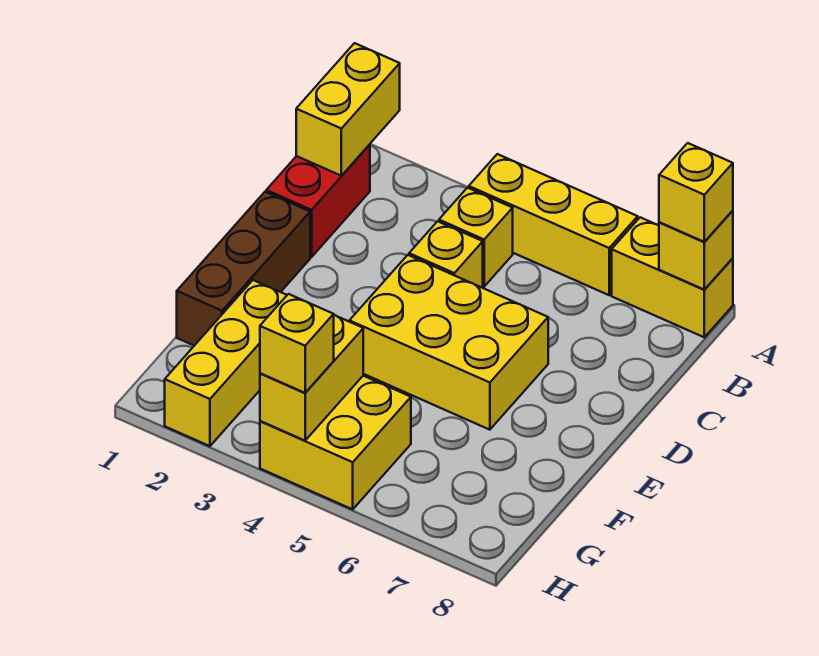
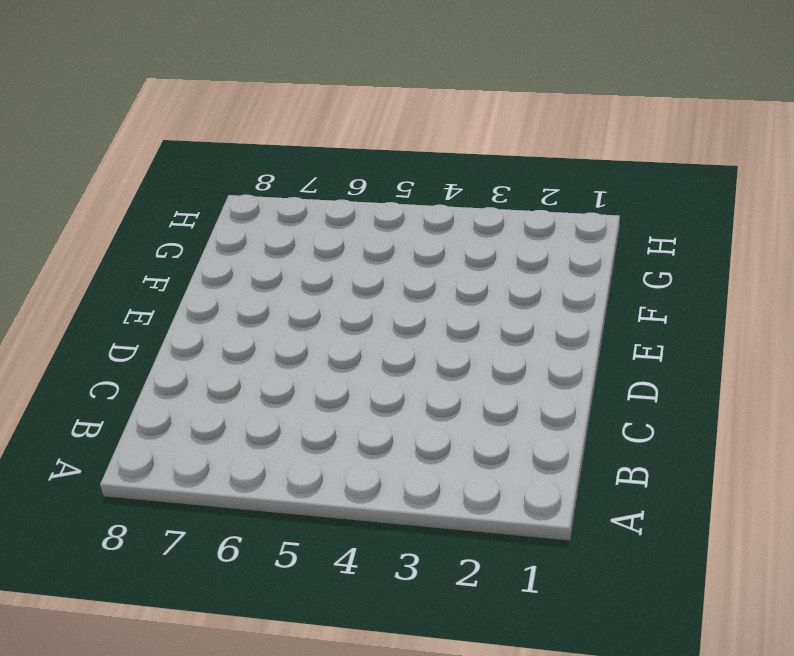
none -> yellow 1x3 brick [469,154,638,295]
none -> yellow 1x2 brick [612,217,733,337]
none -> red 1x2 brick [266,144,370,257]

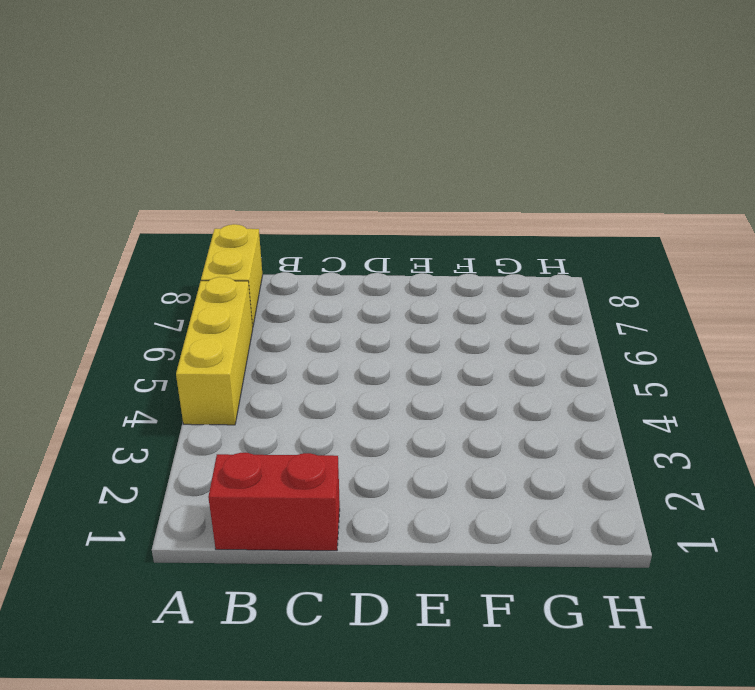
none -> yellow 1x1 brick [439,188,513,287]
none -> yellow 1x1 brick [409,221,483,288]
none -> brown 1x3 brick [177,192,310,346]

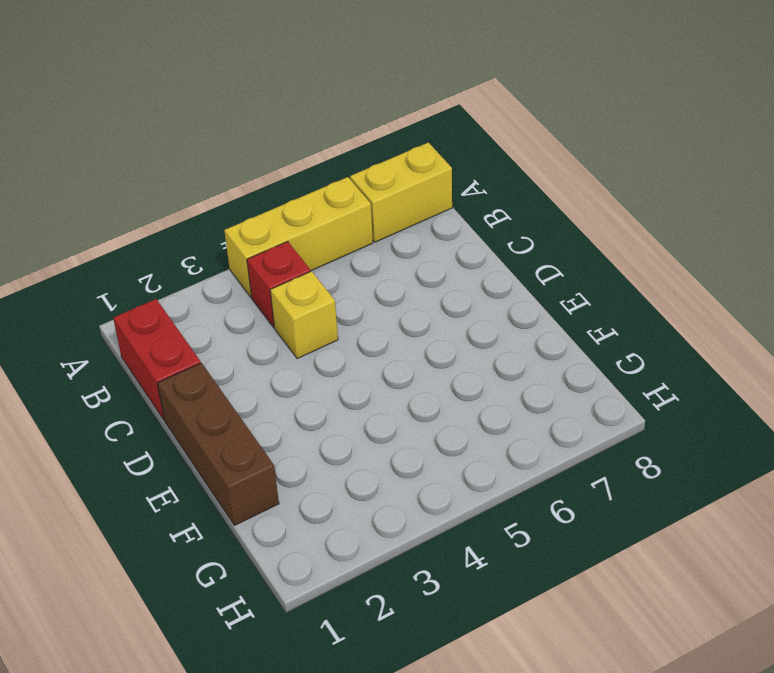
red 1x1 brick [247,242,311,327] -> yellow 1x1 brick [439,188,513,287]
none -> yellow 2x3 brick [349,255,548,430]
none -> yellow 1x3 brick [165,280,287,446]
none -> yellow 2x2 brick [260,376,411,509]

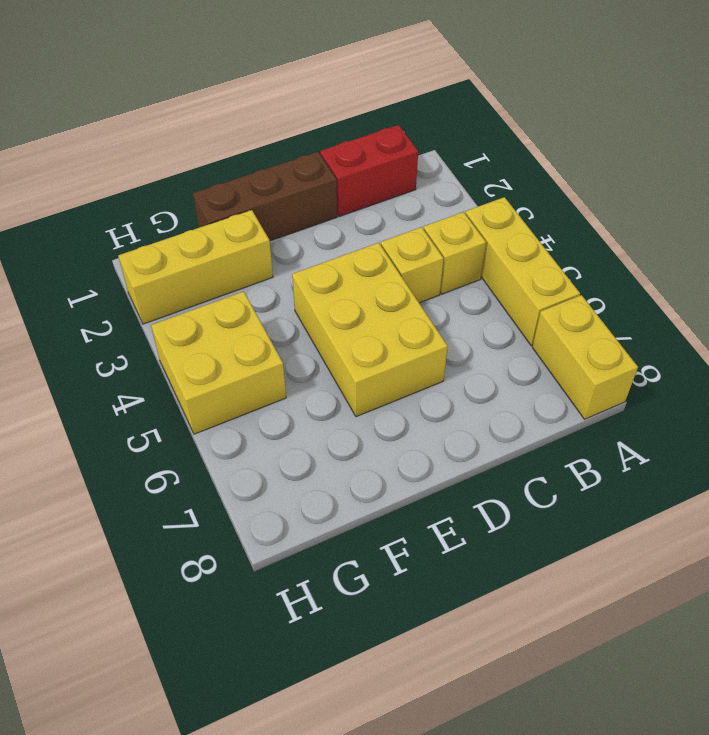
none -> yellow 1x2 brick [296,43,400,176]
none -> yellow 1x1 brick [659,211,733,289]
none -> yellow 1x2 brick [260,315,363,441]

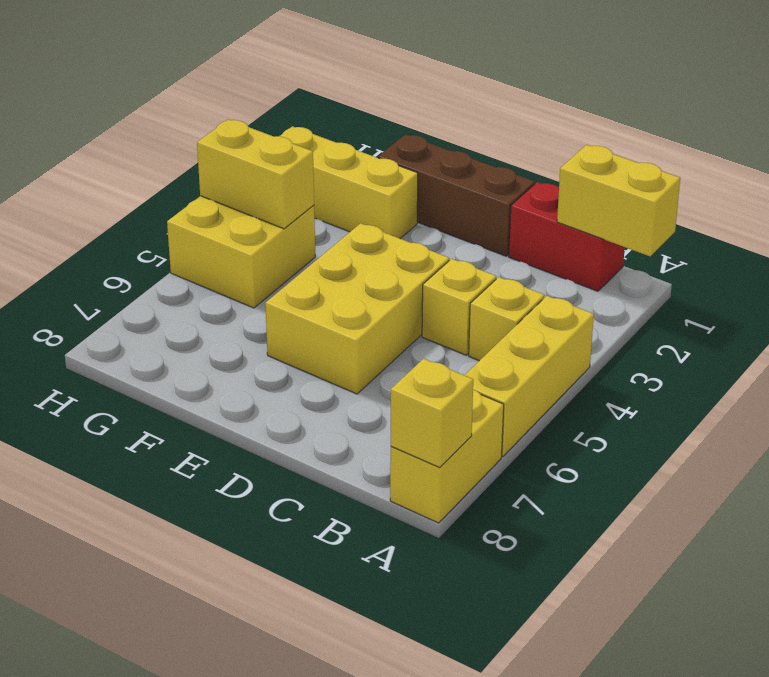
none -> yellow 1x1 brick [659,143,733,242]
none -> yellow 1x1 brick [260,294,334,393]

